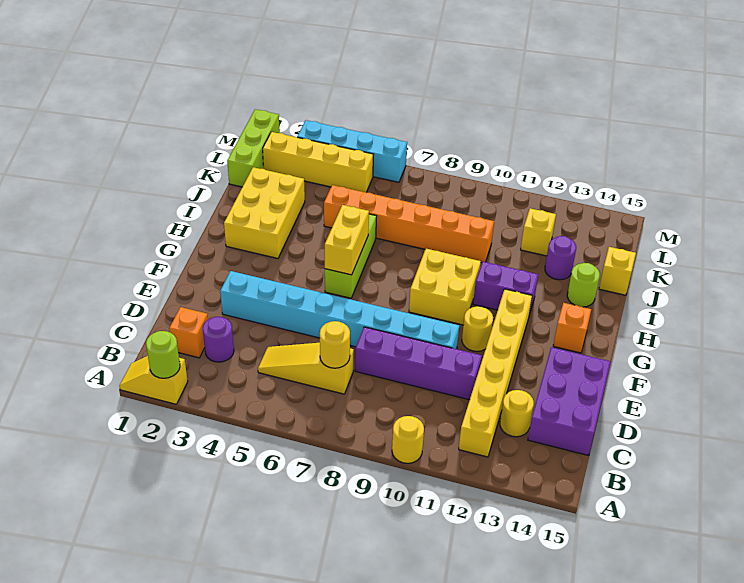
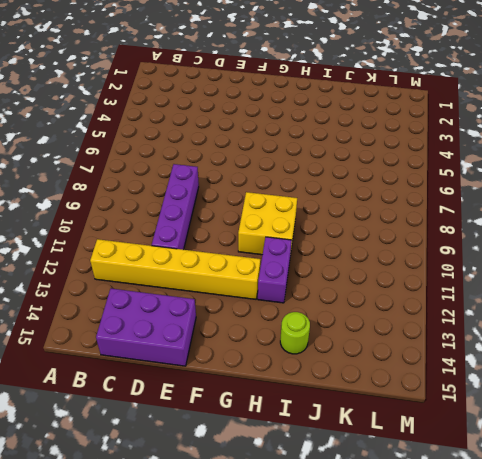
none -> yellow 1x2 slope [119,356,188,404]
none -> yellow 1x1 round brick [392,416,424,463]
none -> orange 1x1 brick [169,307,208,358]

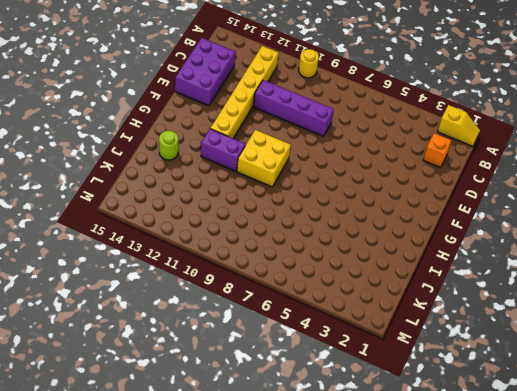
none -> purple 1x1 round brick [203,317,234,362]
none -> yellow 1x3 slope [258,343,354,394]
none -> yellow 1x1 round brick [500,390,534,437]

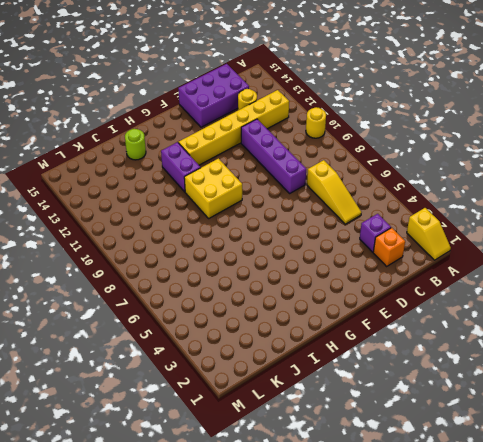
purple 1x1 brick [360,214,391,252] -> purple 1x1 round brick [203,317,234,362]
none -> cyan 1x8 brick [220,271,459,349]
none -> yellow 1x1 round brick [462,306,493,351]
none -> lime 1x3 brick [325,214,377,298]

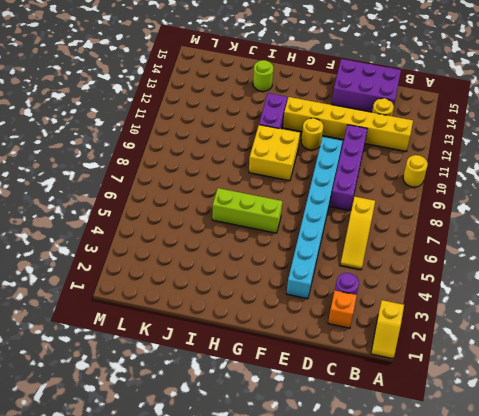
none -> orange 1x1 brick [553,303,591,353]
none -> yellow 2x3 brick [224,167,305,258]
none -> orange 1x6 brick [324,185,494,262]

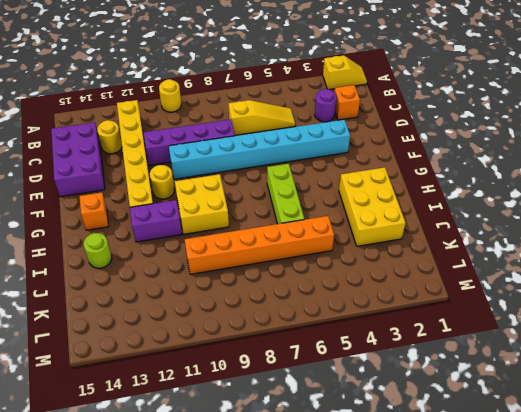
none -> purple 1x1 round brick [545,236,576,280]
none -> yellow 1x1 brick [599,247,636,295]
none -> lime 1x3 brick [227,109,280,187]

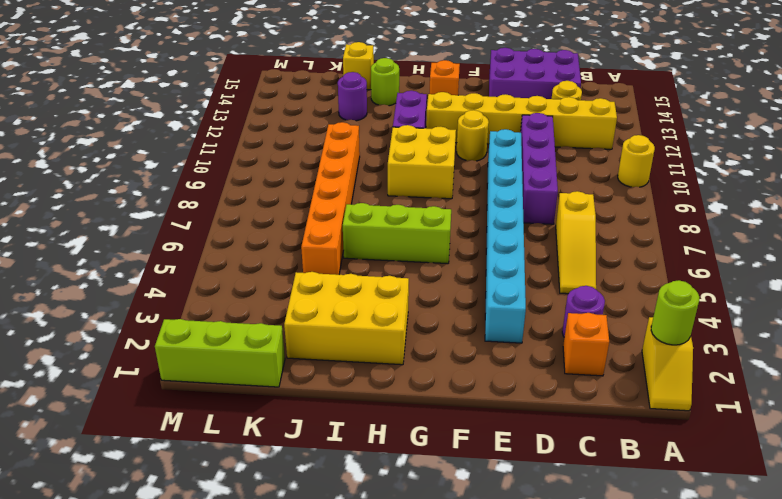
none -> yellow 1x1 brick [521,208,556,256]
none -> yellow 1x4 brick [263,132,374,192]
none -> cyan 1x4 brick [297,120,407,182]

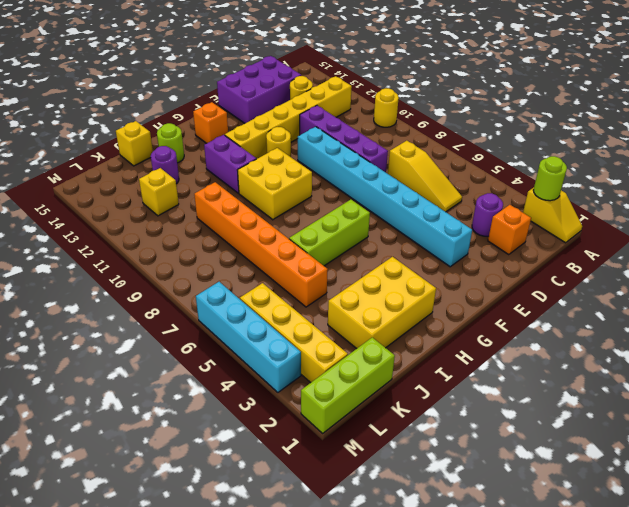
none -> yellow 1x1 round brick [320,321,350,368]
none -> yellow 1x2 brick [325,205,369,275]

